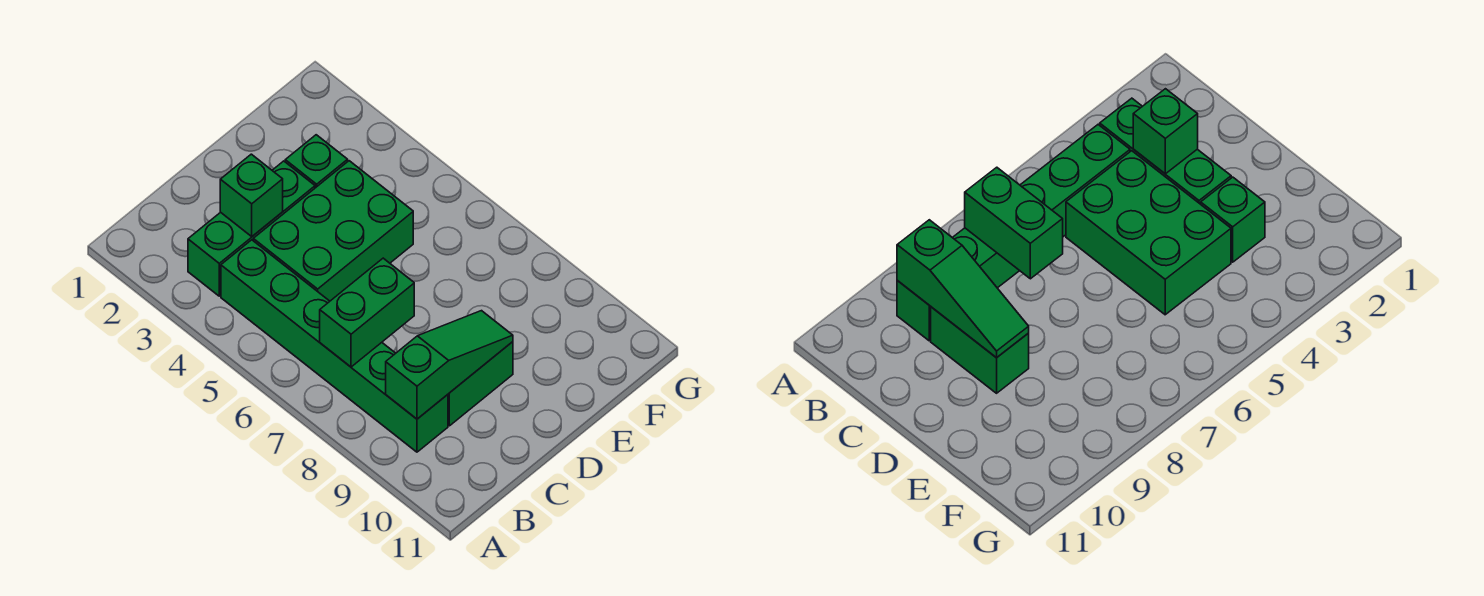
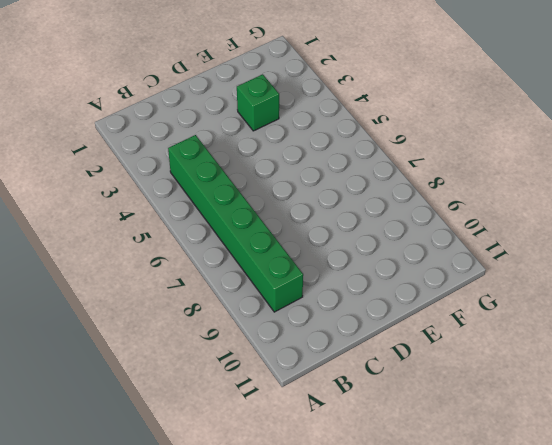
none -> green 1x3 brick [188,161,315,296]
none -> green 2x3 brick [253,161,413,301]

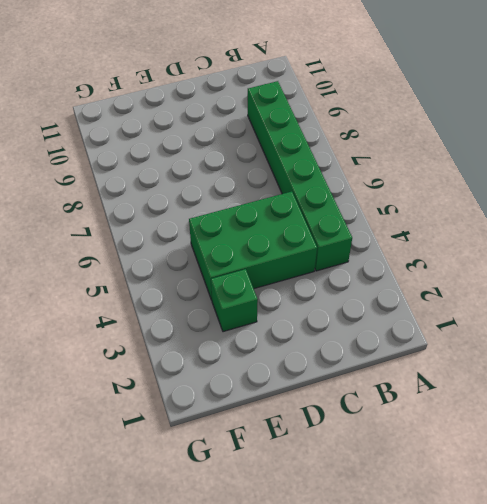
none -> green 1x3 brick [188,161,315,296]
none -> green 1x2 brick [448,342,513,426]

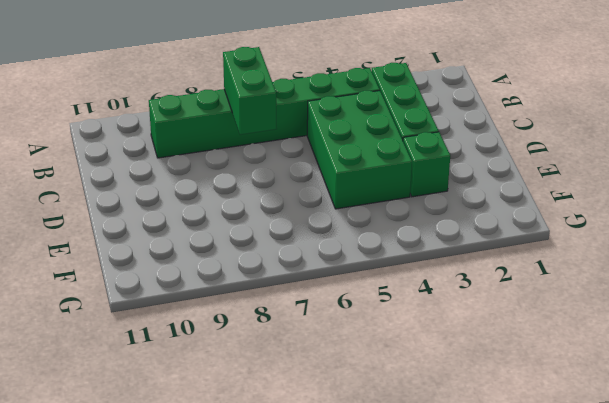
none -> green 1x2 brick [448,342,513,426]
none -> green 1x3 slope [386,311,513,419]

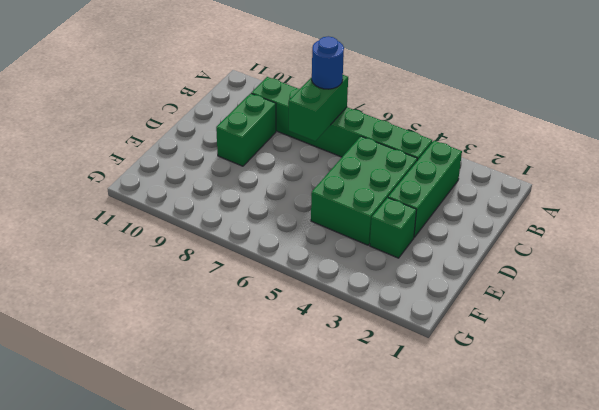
blue 1x1 round brick [312,36,344,89] -> none
none -> green 1x3 slope [386,311,513,419]
none -> green 1x1 brick [220,154,283,236]

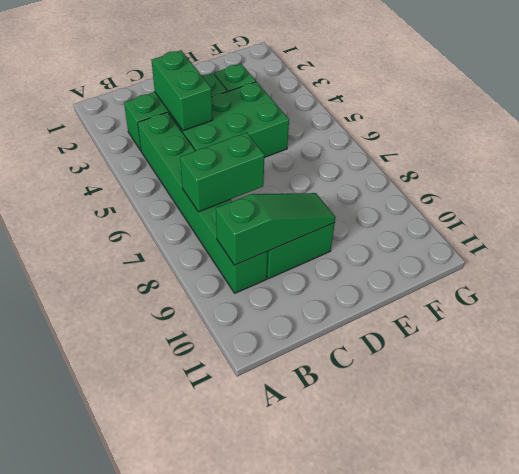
green 1x2 brick [151,50,213,131] -> green 1x1 brick [220,154,283,236]

